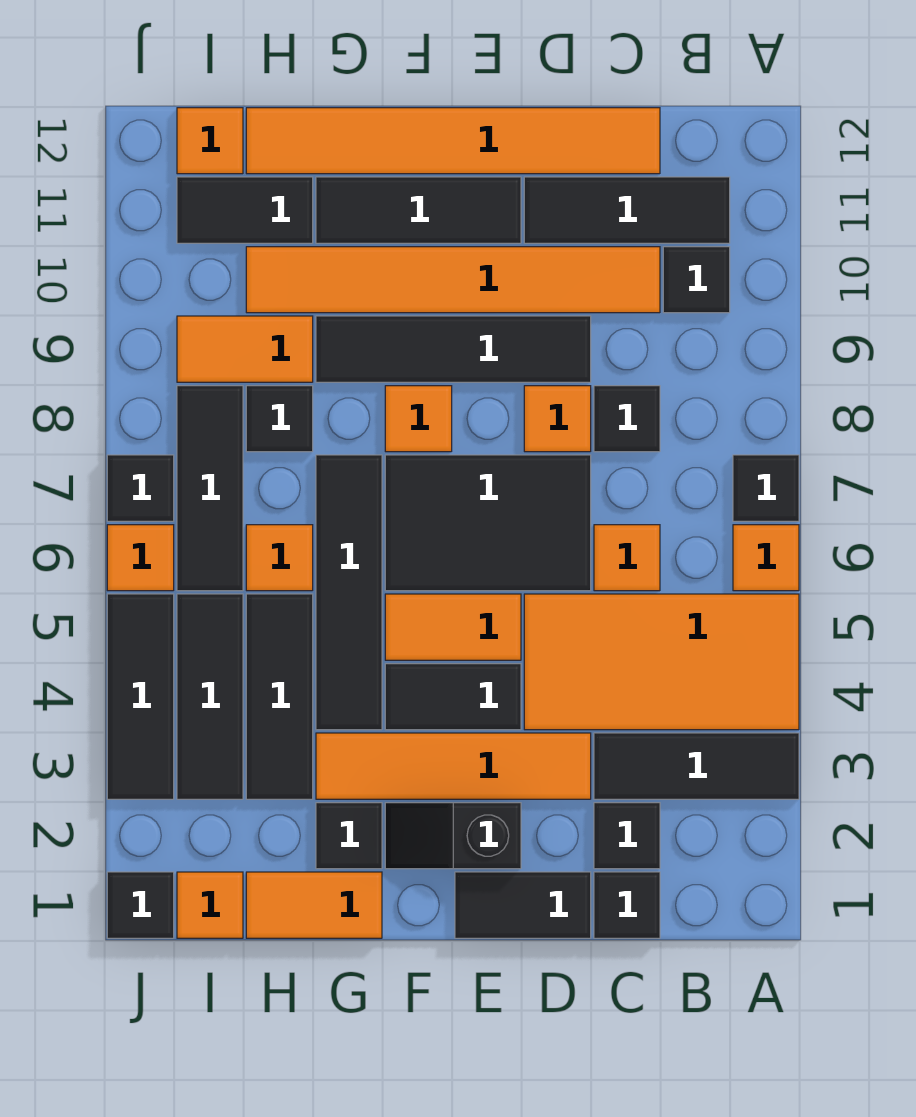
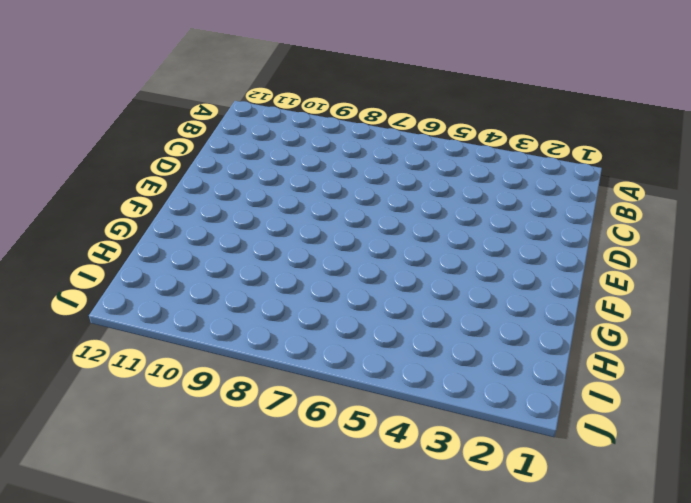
none -> black 1x3 tile [594,733,799,799]
none -> orange 2x4 tile [524,594,799,730]
none -> orange 1x1 tile [733,525,799,591]
none -> black 1x1 tile [733,455,799,521]

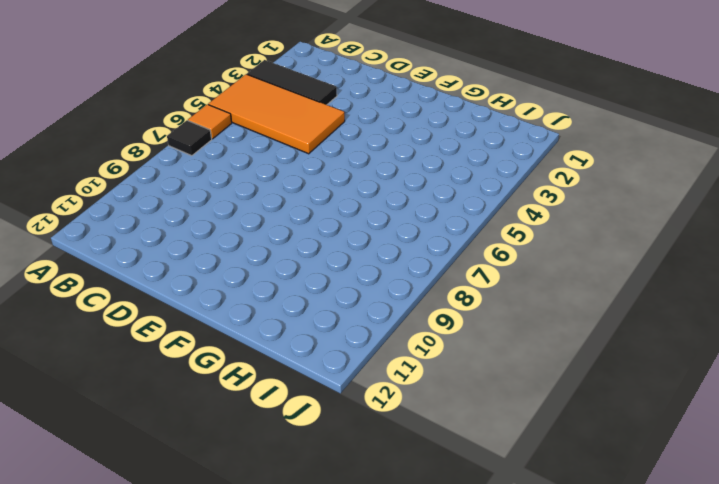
none -> black 1x1 tile [663,247,730,313]
none -> black 1x3 tile [524,177,730,243]
none -> black 1x1 tile [594,872,660,938]
none -> black 1x1 tile [594,803,660,869]

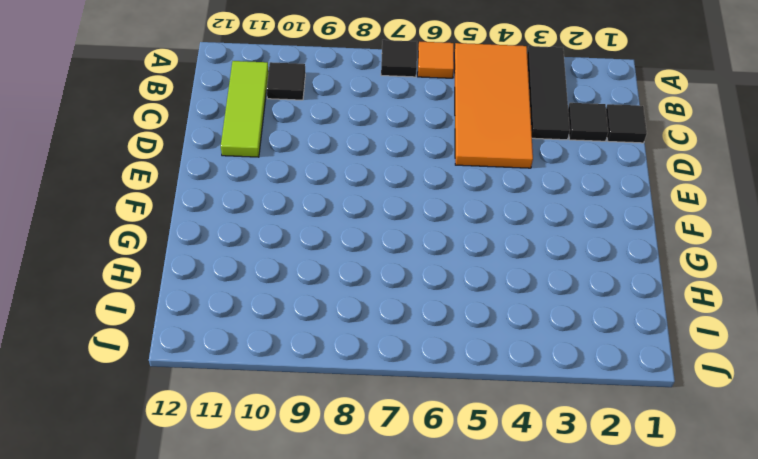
lime 1x3 tile [221,61,269,157] -> black 1x3 tile [524,177,730,243]
none -> orange 1x1 tile [594,525,660,591]
none -> black 1x1 tile [594,386,660,452]
none -> orange 1x6 tile [246,247,660,313]
none -> orange 1x6 tile [246,108,660,174]

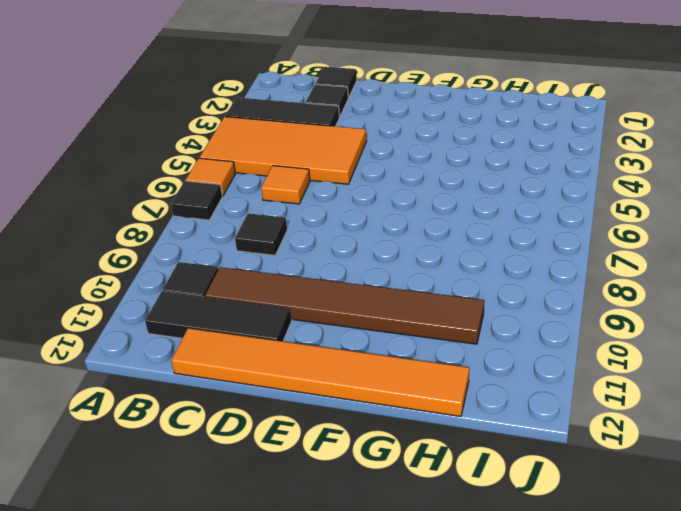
brown 1x6 tile [205,267,484,344] -> orange 1x6 tile [246,247,660,313]
none -> black 1x2 tile [455,872,591,938]
none -> orange 1x4 tile [316,733,591,799]
none -> black 2x3 tile [385,455,591,591]
none -> orange 1x1 tile [524,386,591,452]

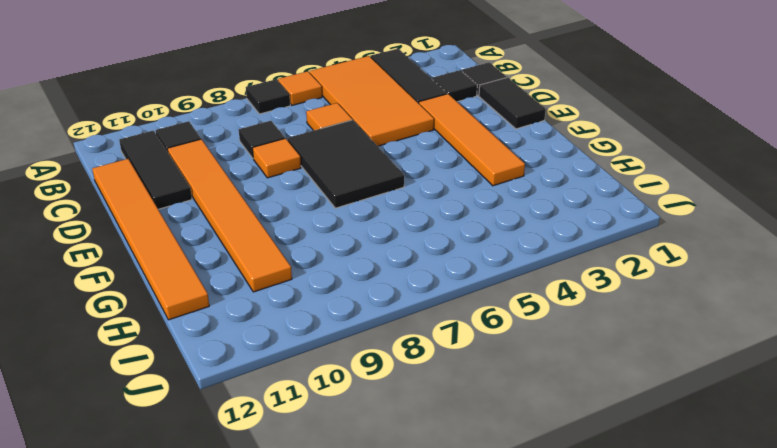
none -> black 1x4 tile [316,316,591,382]
none -> black 1x2 slope [385,803,521,869]
none -> black 1x2 tile [385,664,521,730]
none -> orange 1x2 tile [385,594,521,660]

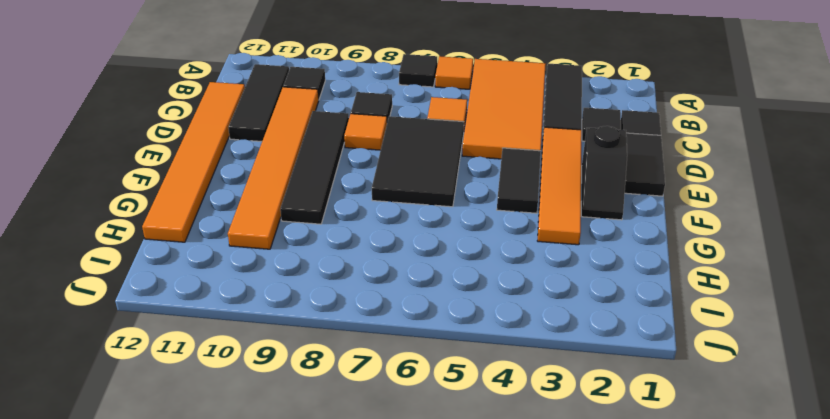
none -> orange 1x2 tile [385,594,521,660]
none -> black 1x3 tile [316,177,521,243]
none -> orange 1x1 tile [385,386,452,452]
none -> orange 1x2 tile [246,872,382,938]

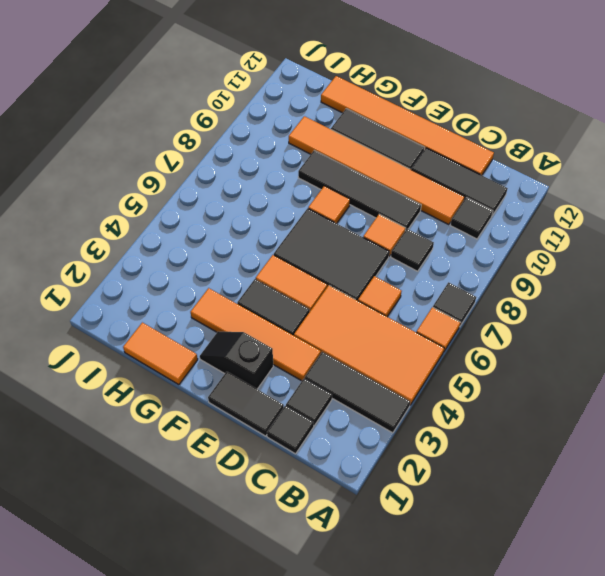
none -> black 1x1 tile [316,803,382,869]
none -> black 1x4 tile [316,455,382,730]
none -> black 1x3 tile [246,594,313,799]
none -> orange 1x1 tile [246,525,313,591]

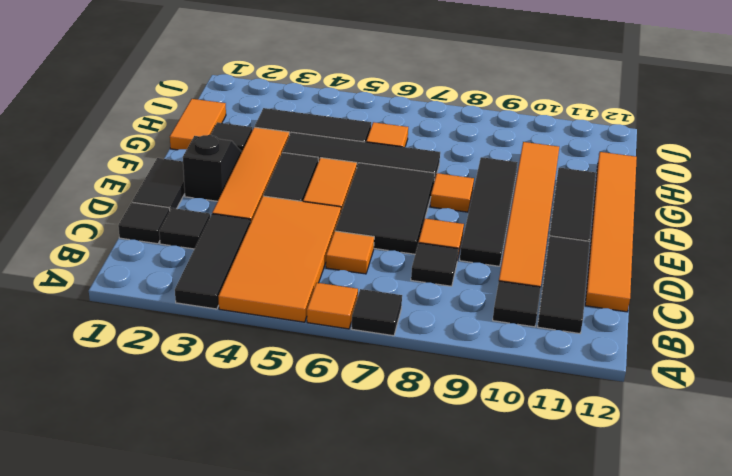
none -> black 1x1 tile [246,386,313,452]
none -> orange 1x2 tile [177,316,313,382]
none -> black 1x2 tile [177,177,313,243]
none -> orange 1x1 tile [177,872,243,938]

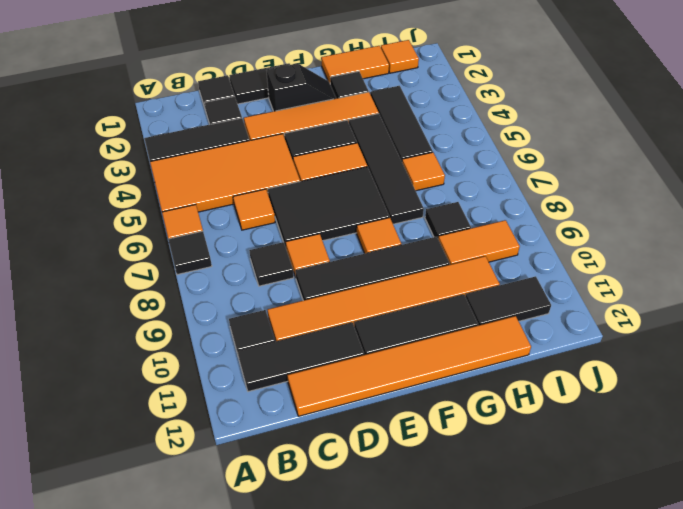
none -> black 1x3 tile [177,594,243,799]
none -> black 1x3 tile [177,386,243,591]
none -> orange 1x1 tile [177,108,243,174]
none -> black 1x1 tile [107,872,174,938]

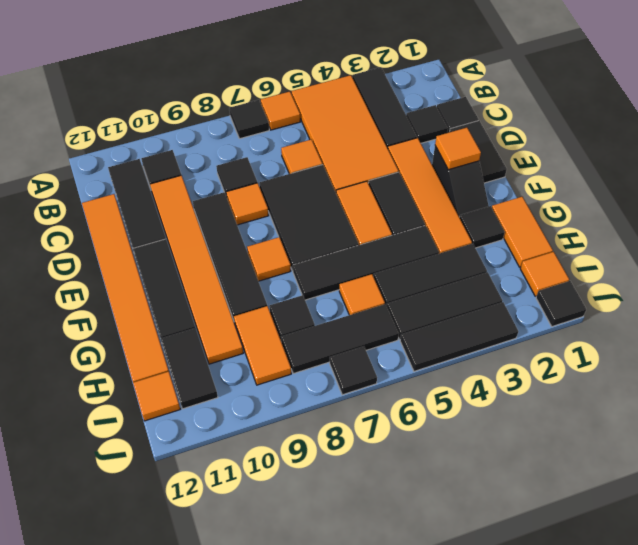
orange 1x1 tile [435,128,481,170] -> orange 1x1 tile moved to [107,525,174,591]

